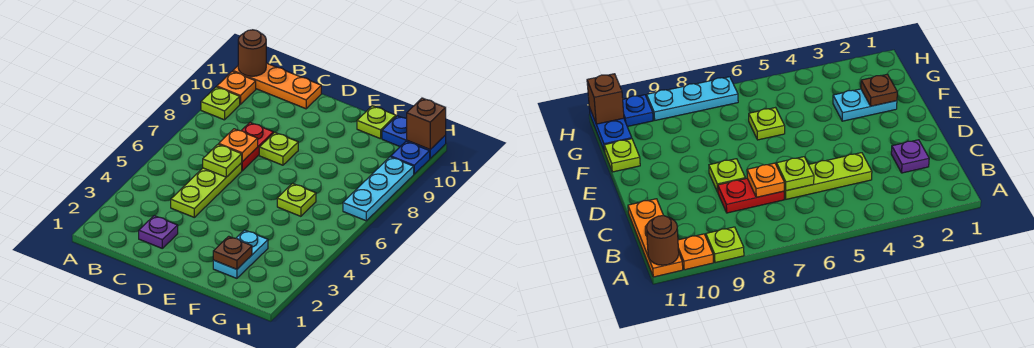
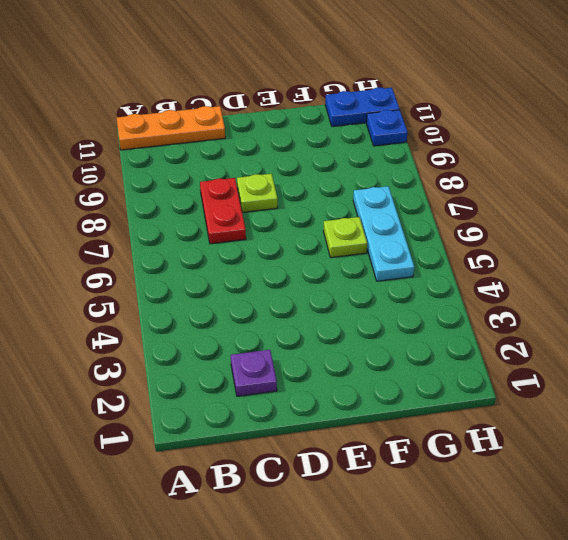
cyan 1x3 plate [353,186,414,281] -> cyan 1x3 plate moved to [343,157,414,221]
none -> lime 1x1 plate [201,87,240,120]
none -> orange 1x1 plate [217,71,256,104]
none -> lime 1x3 plate [171,163,242,217]

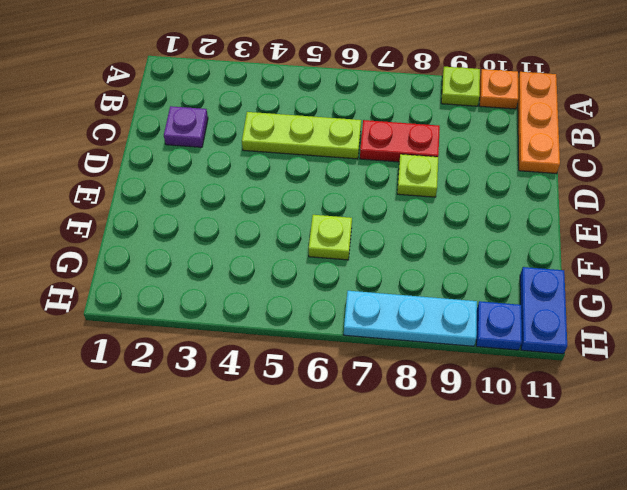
none -> cyan 1x2 plate [213,230,268,278]
none -> lime 1x1 plate [357,106,396,139]
none -> brown 1x1 round brick [238,30,266,76]

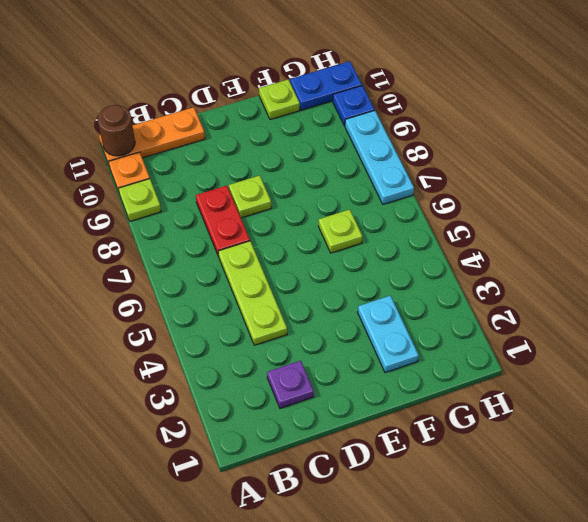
none -> lime 1x1 plate [203,144,242,177]
none -> orange 1x1 plate [219,129,258,162]
none -> brown 1x1 plate [213,236,252,269]

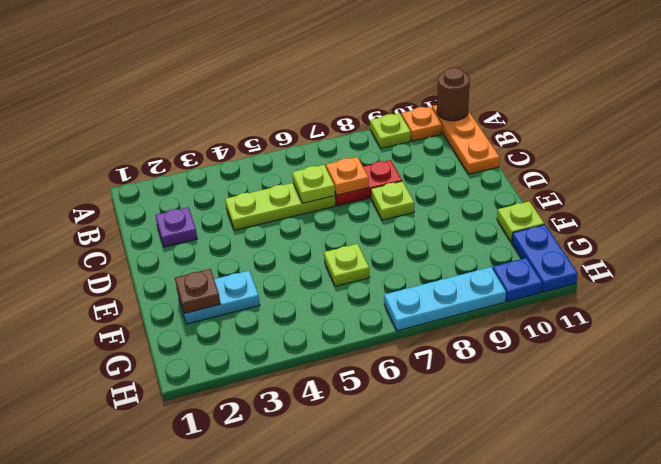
none -> brown 1x1 brick [407,98,446,150]

